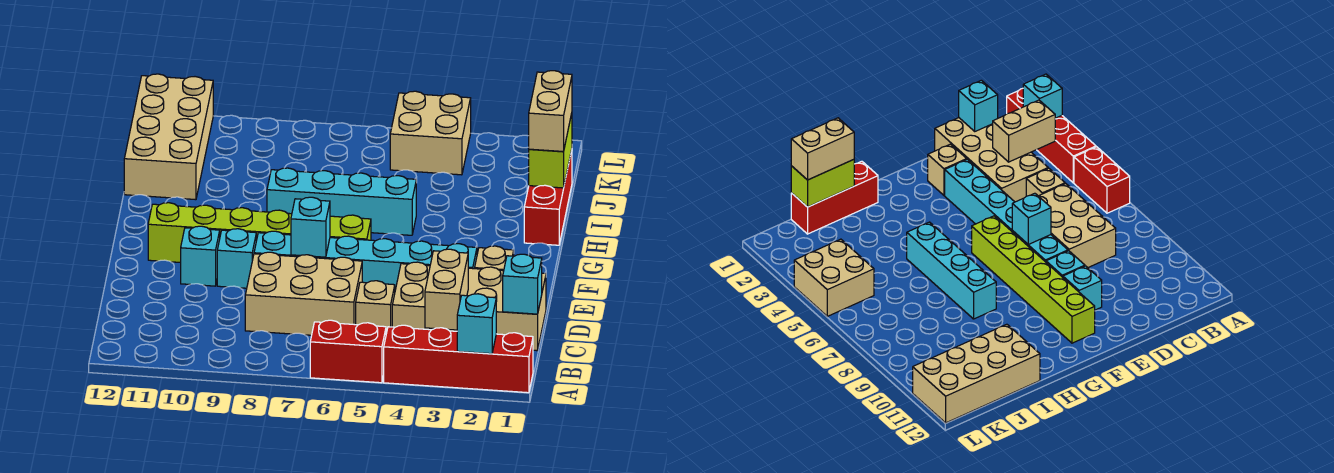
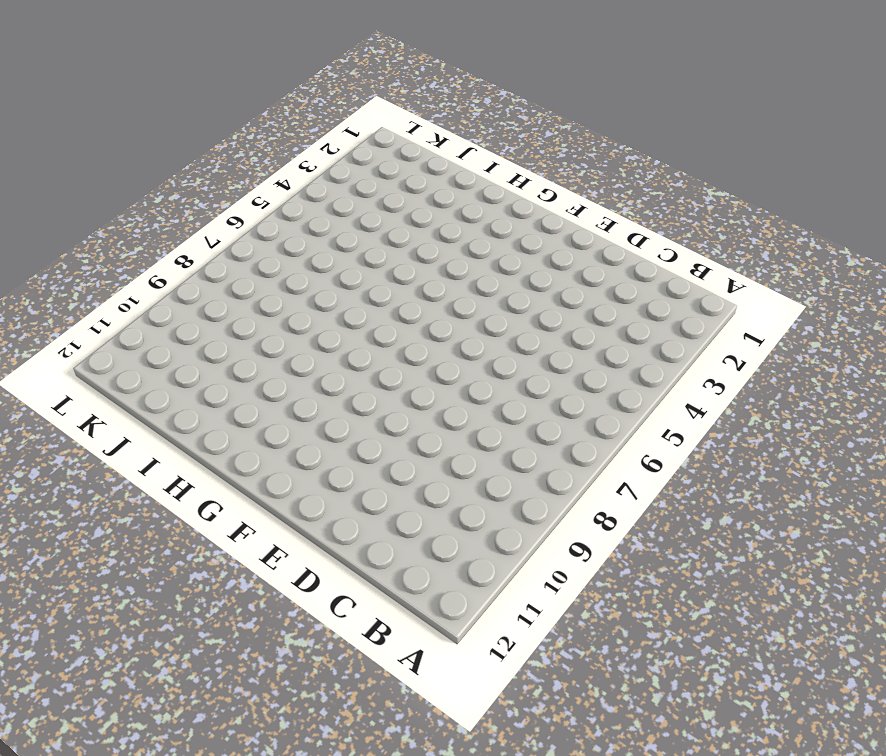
none -> red 1x4 brick [384,325,533,393]
none -> red 1x2 brick [310,320,386,383]
none -> tan 2x4 brick [392,262,546,351]

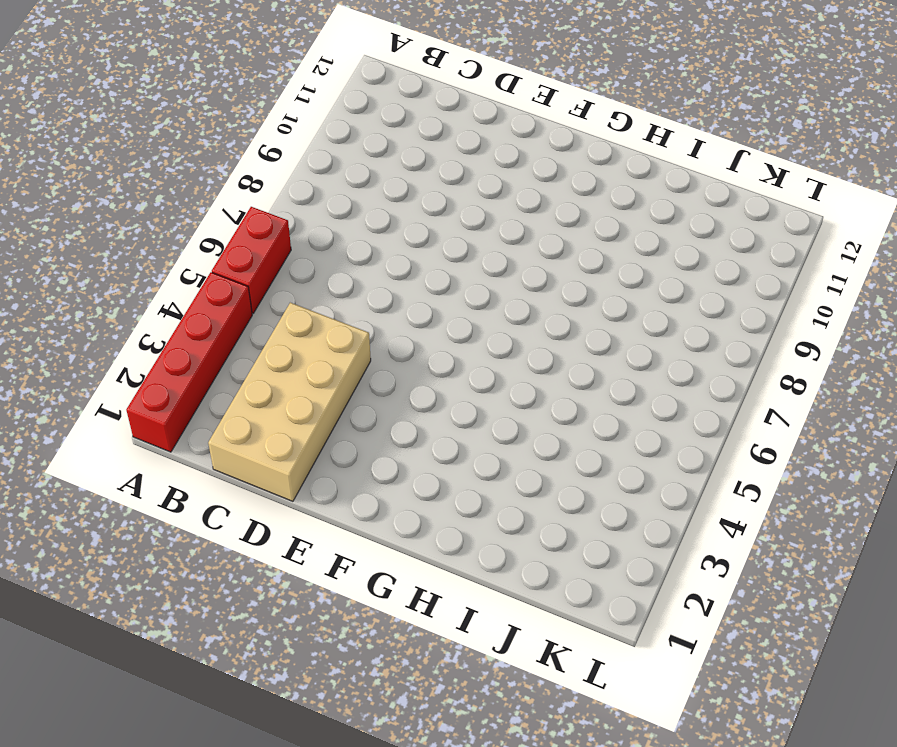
none -> tan 1x1 brick [356,281,395,334]
none -> tan 2x3 brick [245,252,362,335]
none -> tan 1x1 brick [475,246,514,271]

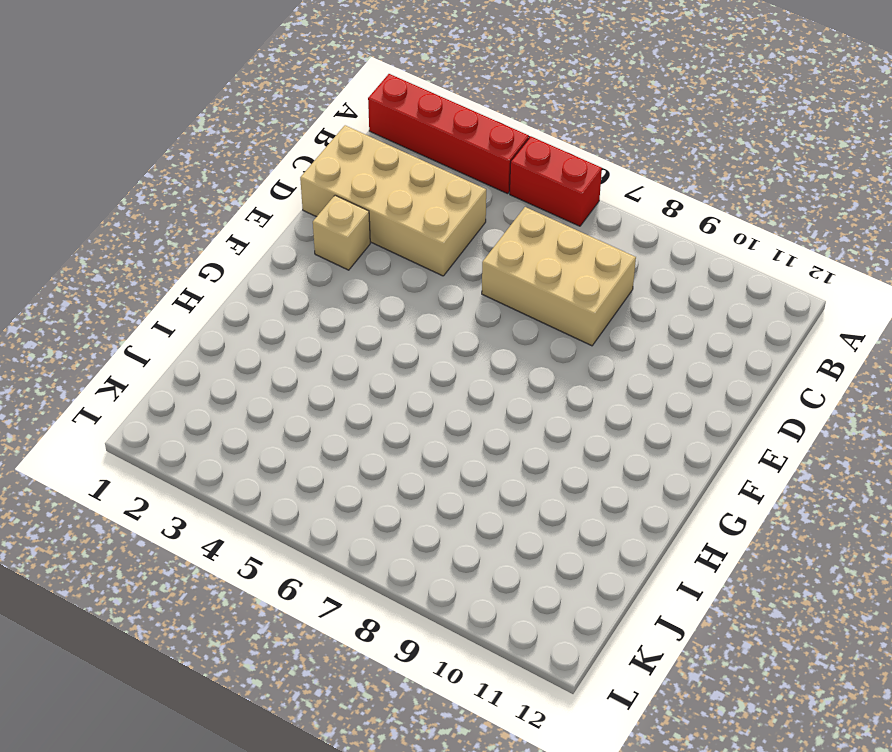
none -> tan 1x1 brick [356,281,395,334]
none -> cyan 1x6 brick [254,231,477,290]
none -> cyan 1x1 brick [217,229,256,288]

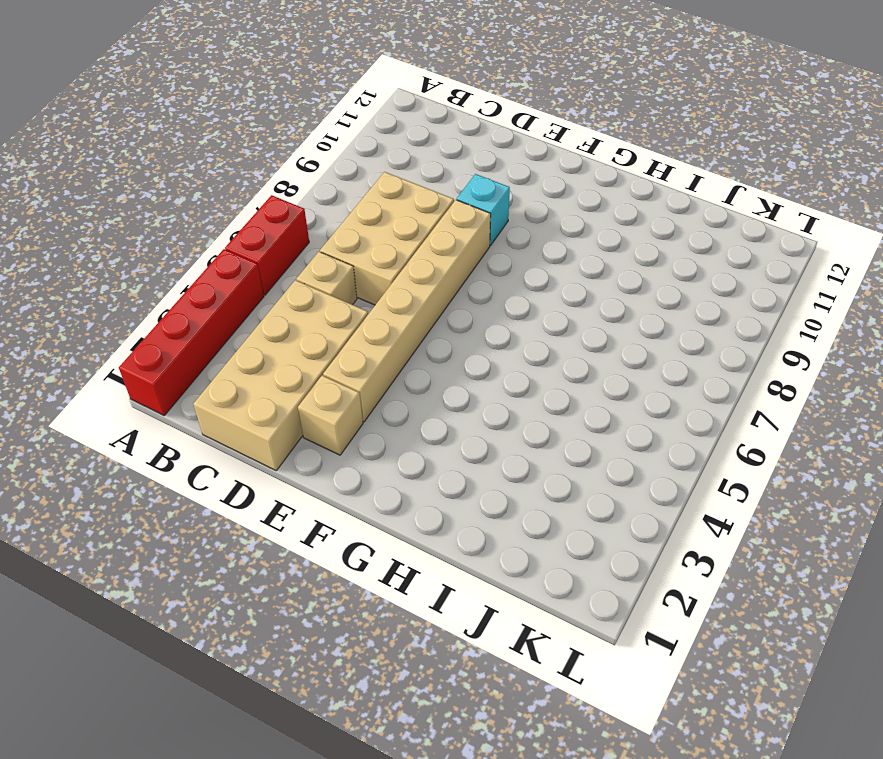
tan 1x6 brick [323,200,491,422] -> cyan 1x6 brick [254,231,477,290]
none -> cyan 1x1 brick [181,226,220,286]
none -> lime 1x6 brick [148,203,371,263]
none -> red 1x3 brick [524,150,572,245]

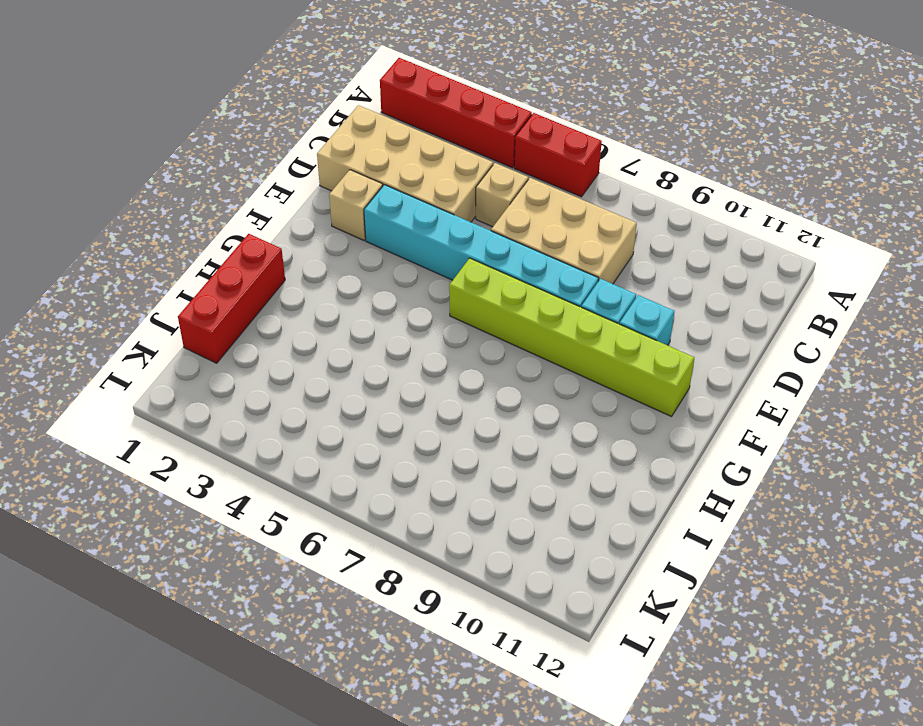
none -> cyan 1x4 brick [267,168,416,235]
none -> tan 2x4 brick [124,74,213,200]
none -> tan 2x2 brick [390,91,471,175]

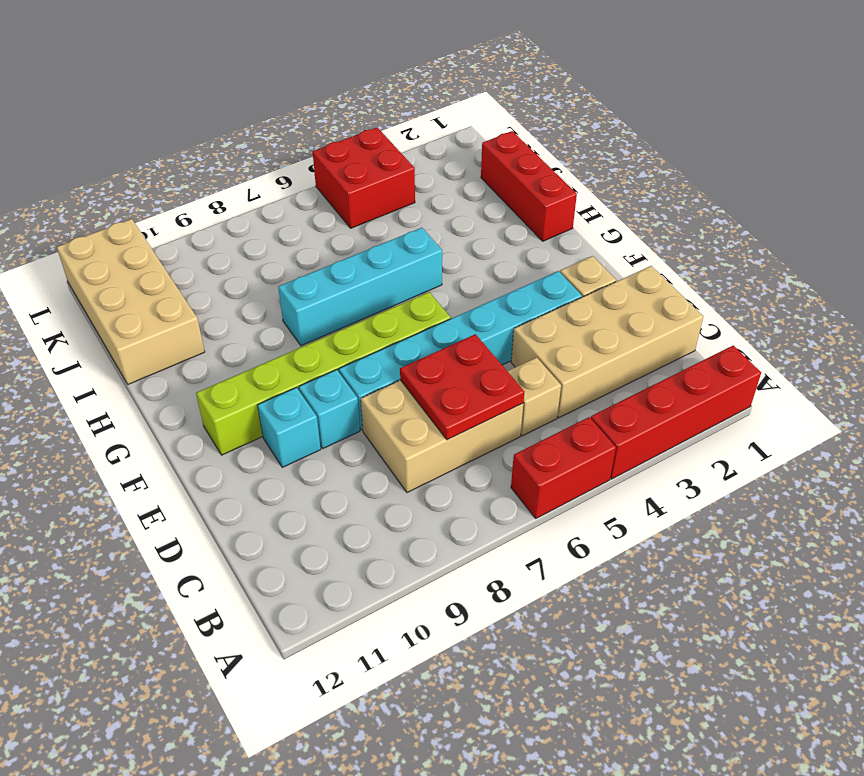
red 2x2 plate [400,334,524,440] -> none
red 2x2 brick [313,127,415,228] -> tan 2x2 brick [390,91,471,175]
none -> cyan 1x1 brick [457,294,496,354]
none -> tan 1x2 brick [425,249,468,330]
none -> cyan 1x1 brick [503,254,542,314]

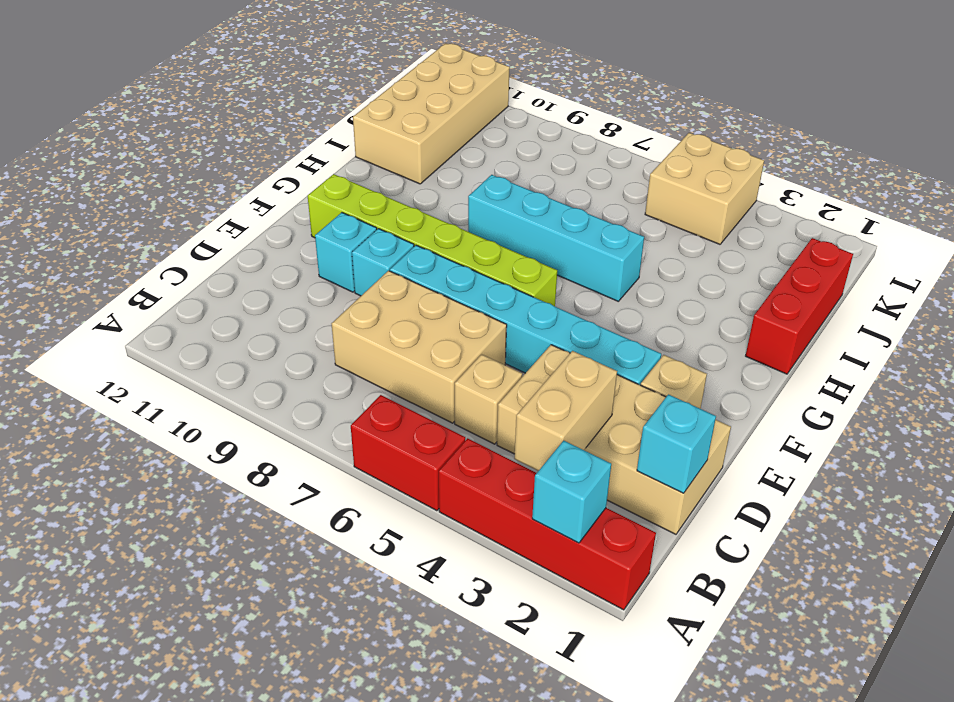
none -> cyan 1x1 brick [291,197,330,257]
none -> lime 1x2 brick [529,114,572,188]
none -> tan 1x2 brick [529,71,572,152]

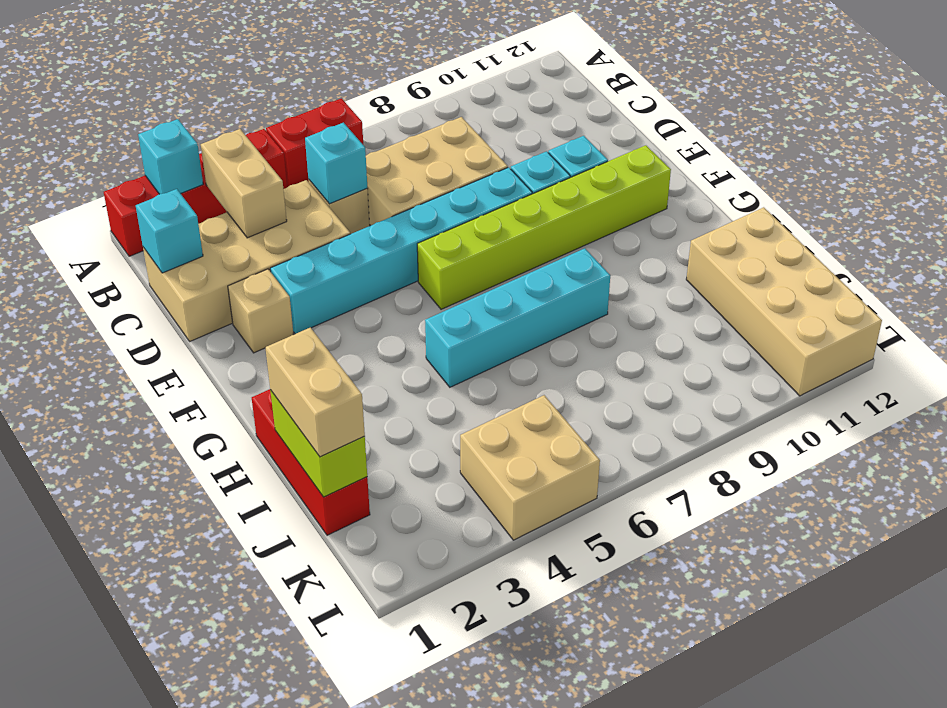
cyan 1x1 brick [305,122,367,204] -> cyan 1x1 brick moved to [291,197,330,257]

